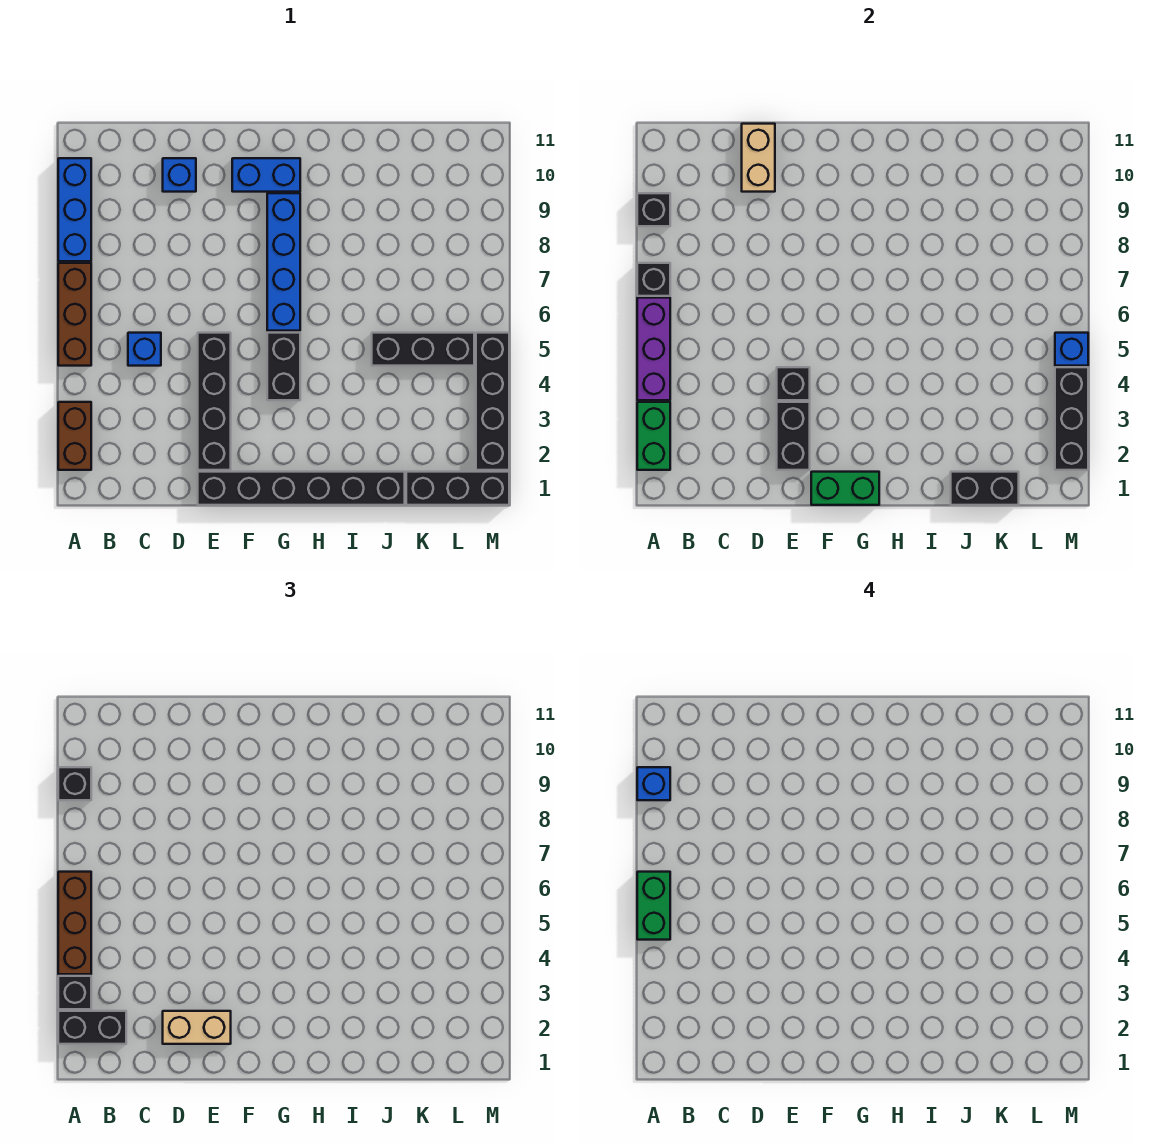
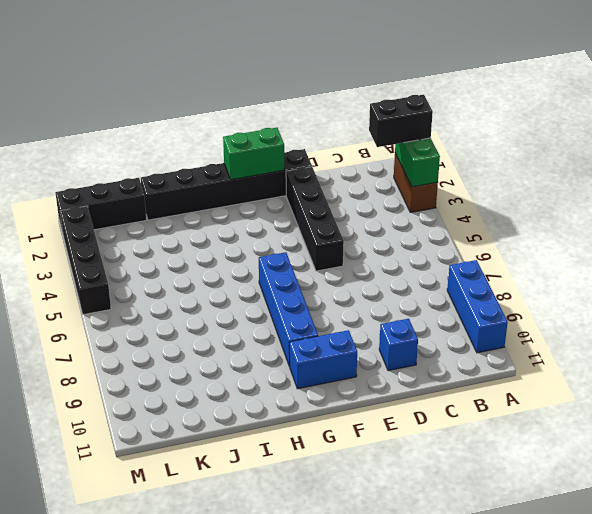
none -> brown 1x3 brick [58,263,91,366]
none -> blue 1x1 brick [128,333,161,366]
none -> black 1x2 brick [267,333,300,400]
none -> black 1x3 brick [372,333,474,366]

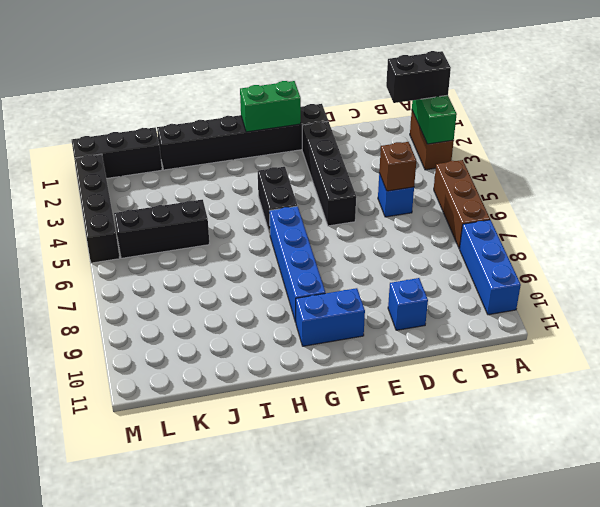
brown 1x1 brick [379,142,416,191] -> none
none -> purple 1x3 brick [637,298,670,400]
none -> black 1x1 brick [637,263,670,296]
none -> black 1x1 brick [637,193,670,226]
none -> tan 1x2 brick [742,124,775,192]

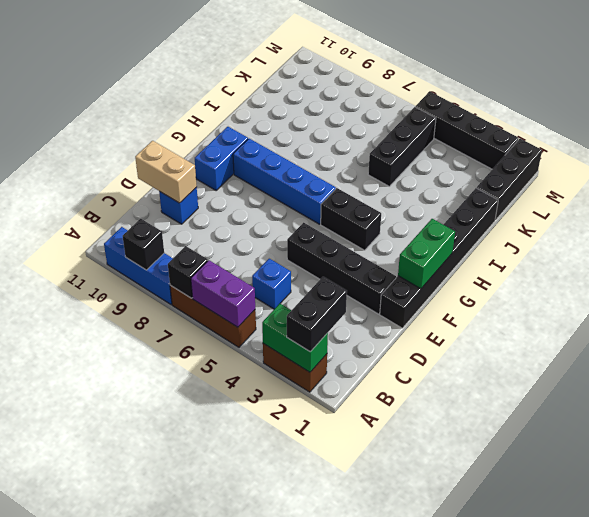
purple 1x2 brick [191,260,255,327] -> purple 1x3 brick [637,298,670,400]
none -> black 1x2 brick [777,402,810,470]
none -> black 1x1 brick [777,367,810,400]
none -> black 1x2 brick [951,472,1019,505]
none -> black 1x3 brick [1055,367,1088,470]

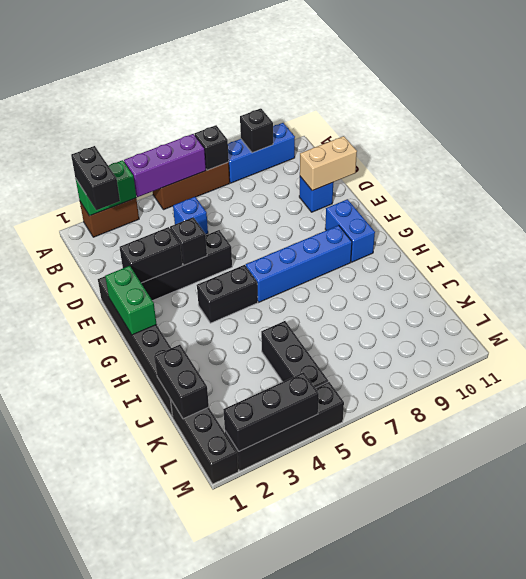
none -> blue 1x1 brick [1055,333,1088,366]
none -> black 1x1 brick [58,976,91,1009]
none -> brown 1x3 brick [58,872,91,974]
none -> black 1x1 brick [58,767,91,800]

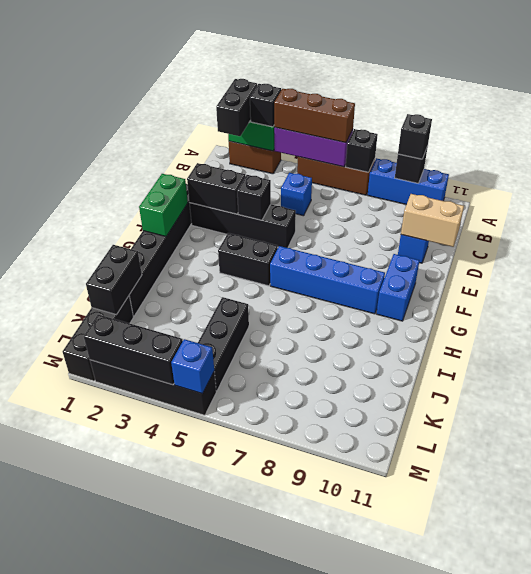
none -> tan 1x2 brick [163,1011,231,1044]
none -> green 1x2 brick [637,872,670,940]
none -> blue 1x1 brick [637,767,670,800]

